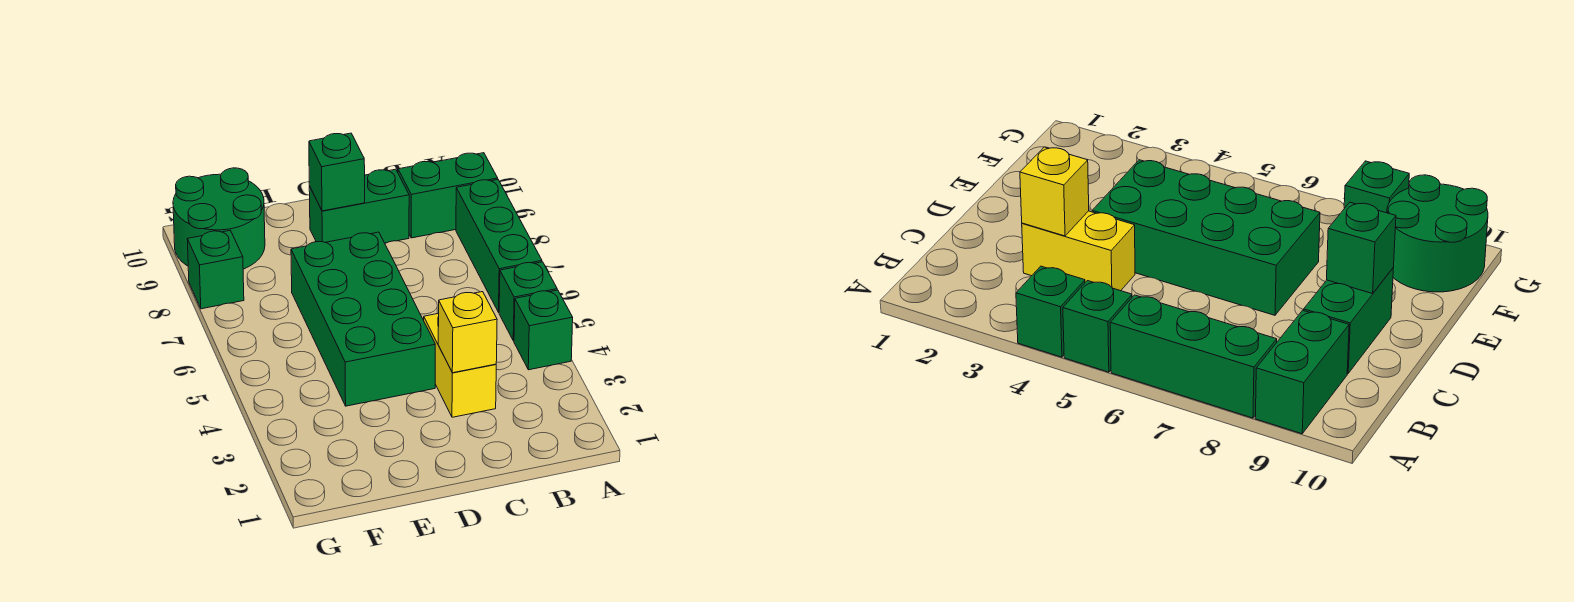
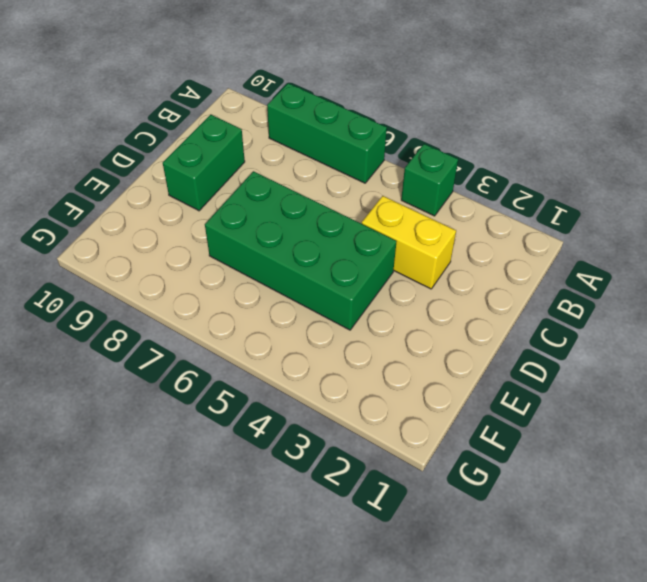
none -> green 1x1 brick [499,262,557,341]
none -> green 1x2 brick [398,153,498,238]

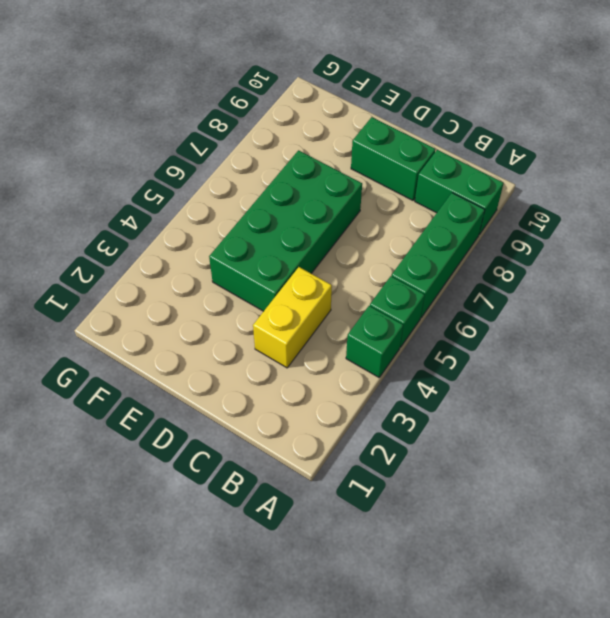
none -> green 2x2 round brick [173,168,265,269]
none -> green 1x1 brick [187,231,244,309]

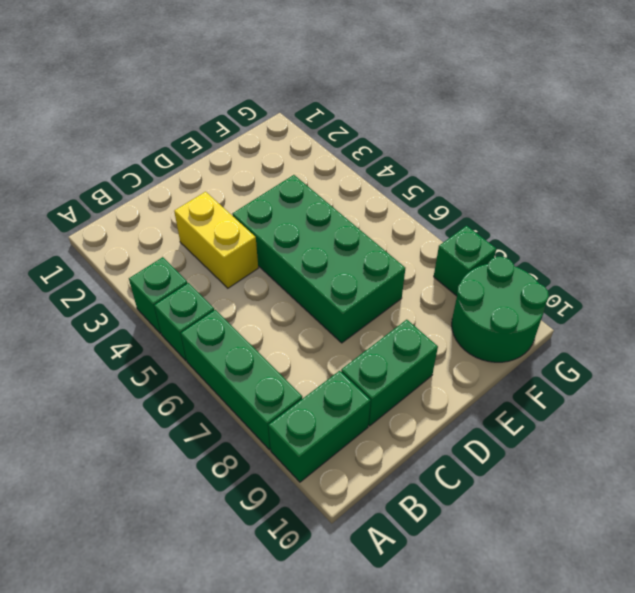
none -> yellow 1x1 brick [438,292,497,373]
none -> green 1x1 brick [309,133,365,211]

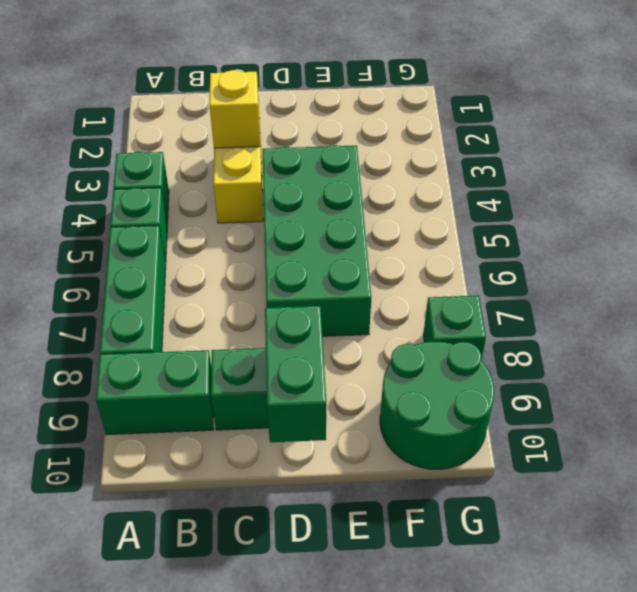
green 1x2 brick [265,306,326,442] -> green 1x1 brick [309,133,365,211]

